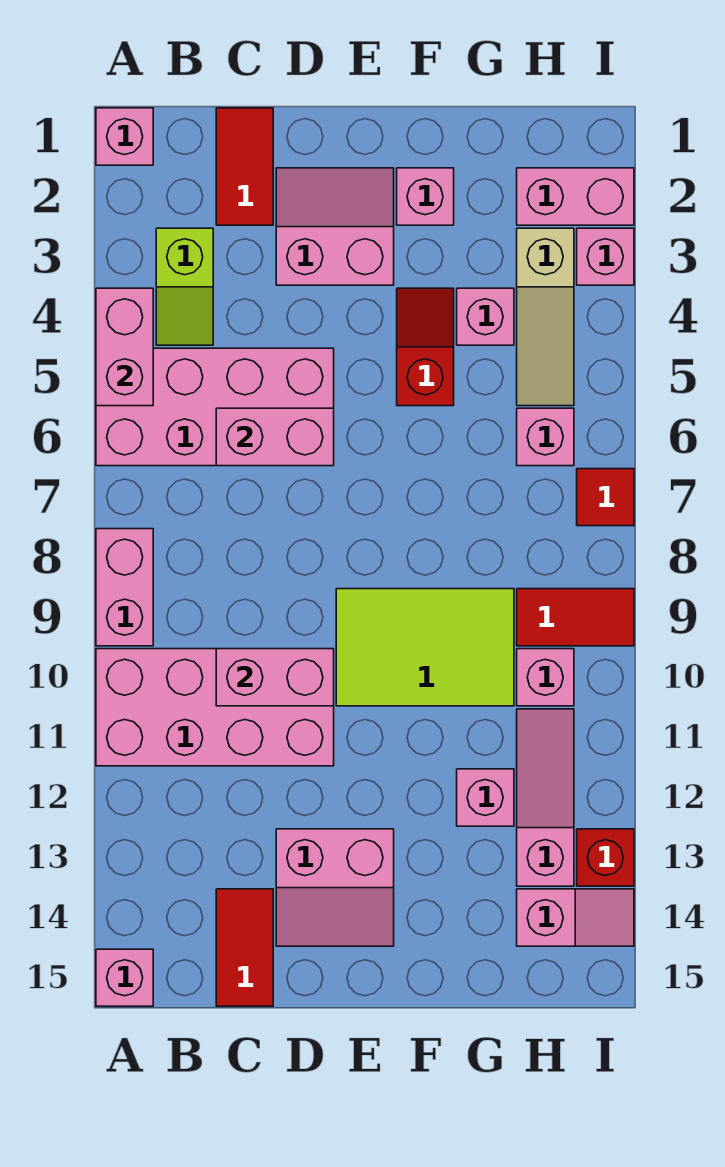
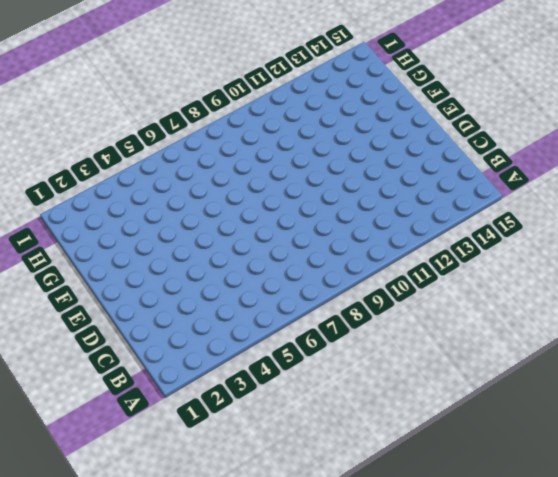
none -> pink 1x1 brick [96,108,153,165]
none -> pink 2x4 brick [96,348,334,466]
none -> pink 1x2 brick [96,529,153,646]

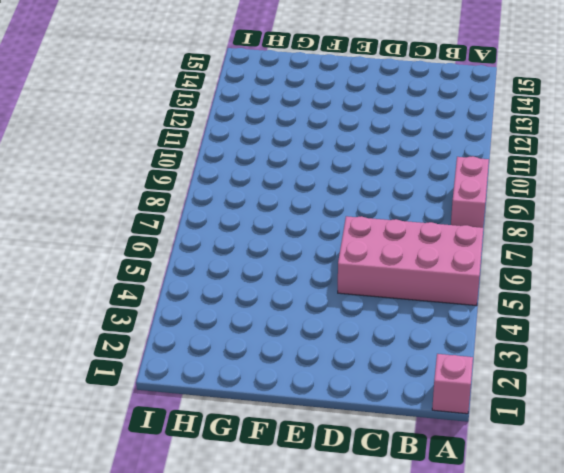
none -> pink 2x4 brick [96,649,334,766]
none -> pink 1x1 brick [96,949,153,1006]
none -> lime 1x2 slope [156,228,213,345]

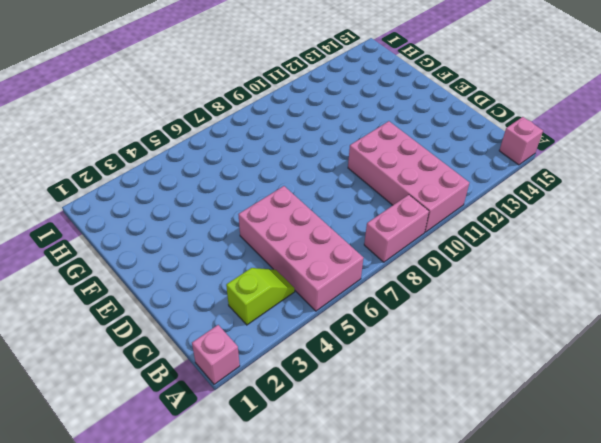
none -> red 1x2 tile [216,108,273,225]
none -> red 1x2 tile [216,889,273,1006]
none -> pink 2x2 slope [276,168,394,285]

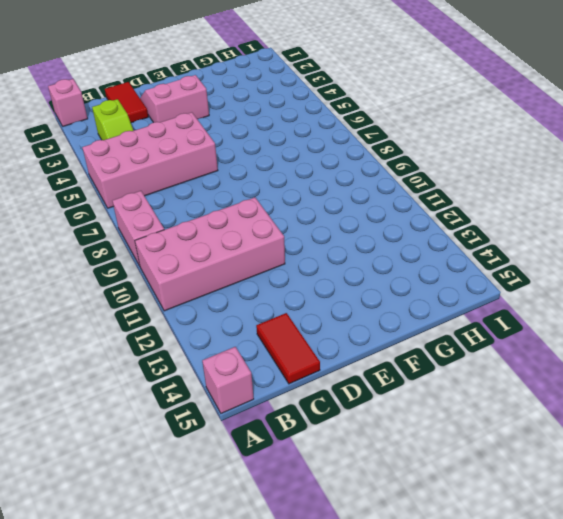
none -> pink 2x2 slope [276,829,394,946]
none -> lime 2x3 tile [336,589,514,706]
none -> pink 1x1 brick [397,168,454,225]

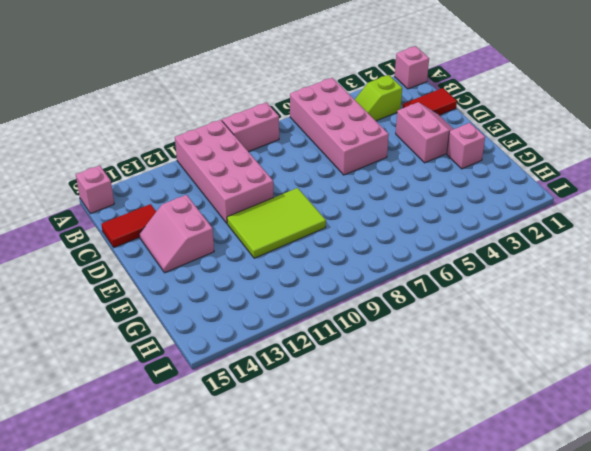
lime 2x3 tile [227,188,326,258] -> lime 2x3 tile turned to [336,589,514,706]
none -> red 1x2 slope [397,288,454,406]
none -> pink 1x1 brick [457,288,514,345]
none -> pink 1x1 brick [457,769,514,826]

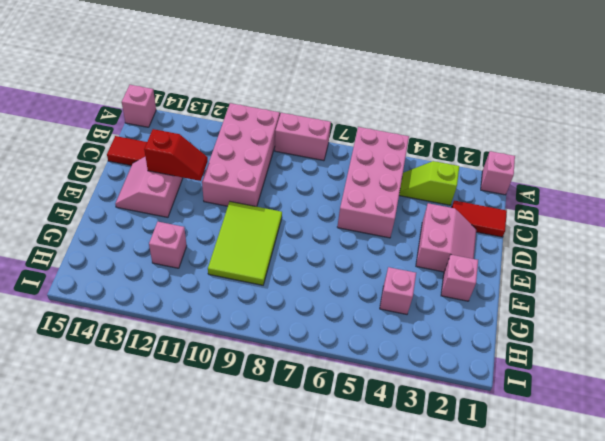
red 1x2 slope [144,129,208,181] -> red 1x2 slope moved to [397,288,454,406]
none -> pink 1x2 brick [517,168,634,225]
none -> tan 1x3 slope [517,228,574,406]
none -> pink 1x1 brick [517,408,574,466]

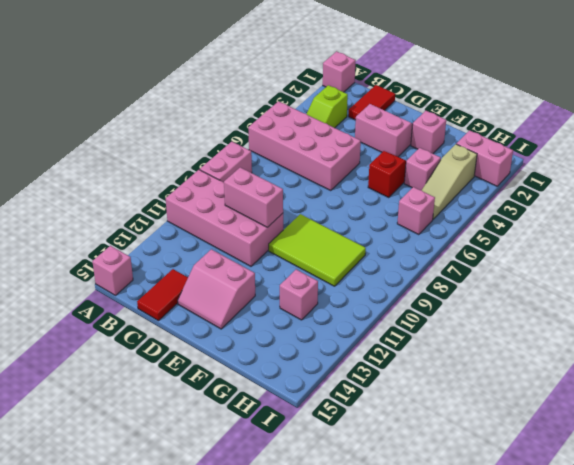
none -> red 1x2 tile [517,589,634,646]
none -> pink 1x1 brick [517,649,574,706]
none -> pink 1x3 slope [517,709,574,886]

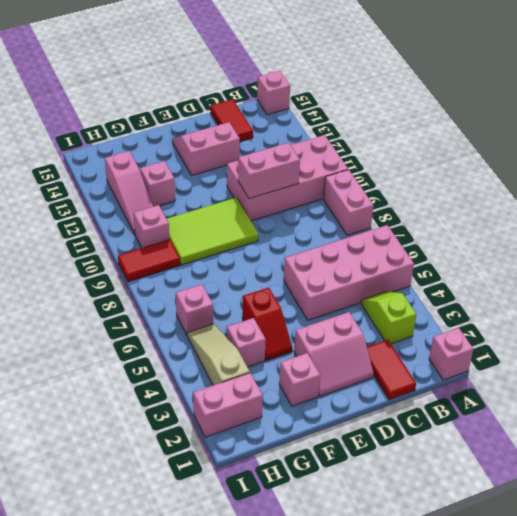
none -> pink 1x2 slope [517,889,634,946]
none -> pink 1x1 brick [577,228,634,285]
none -> red 1x1 tile [577,469,634,526]

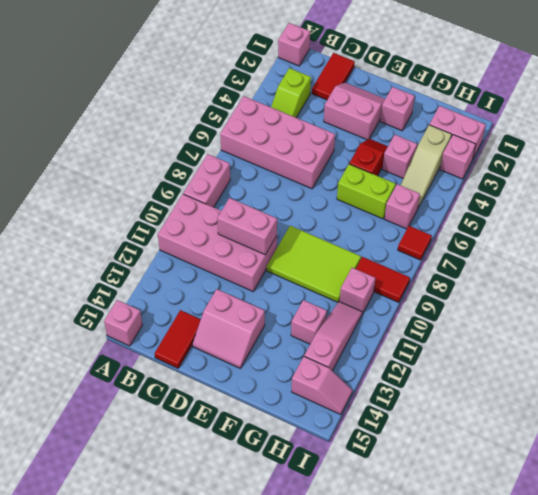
lime 1x2 brick [337,164,396,219] -> none
none -> red 1x1 brick [577,829,634,886]
none -> pink 1x2 brick [96,288,153,406]
none -> pink 1x2 brick [216,408,334,466]

